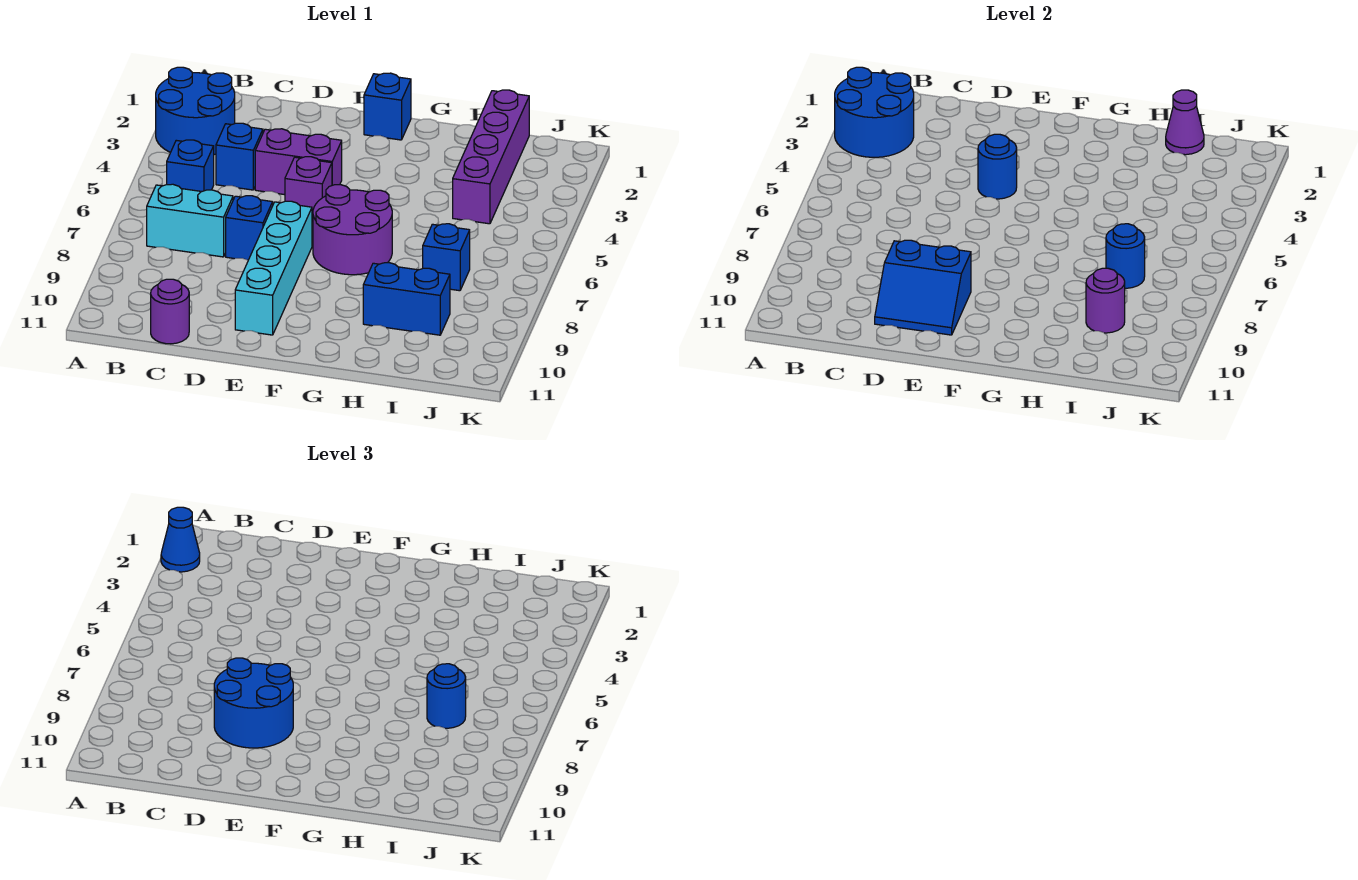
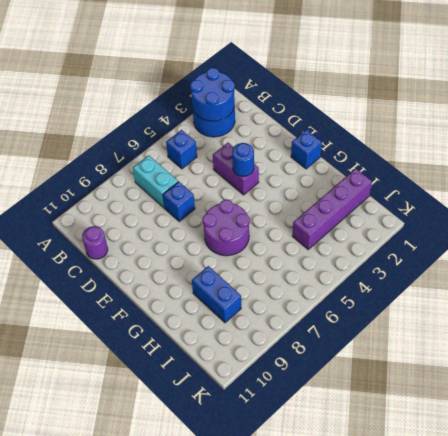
none -> blue 1x1 brick [216,123,263,190]
none -> purple 1x1 brick [285,157,332,222]
none -> cyan 1x4 brick [235,201,312,335]

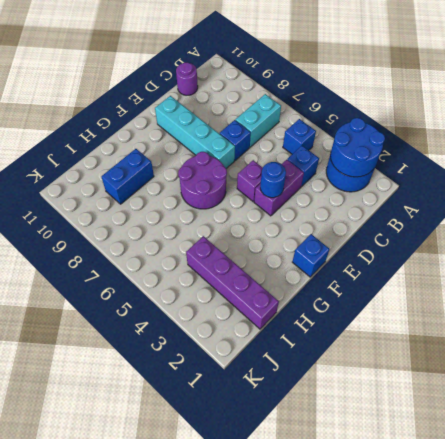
none -> blue 1x1 brick [423,224,470,291]
none -> blue 2x2 slope [875,240,971,335]
none -> purple 1x1 cone [1166,90,1204,155]

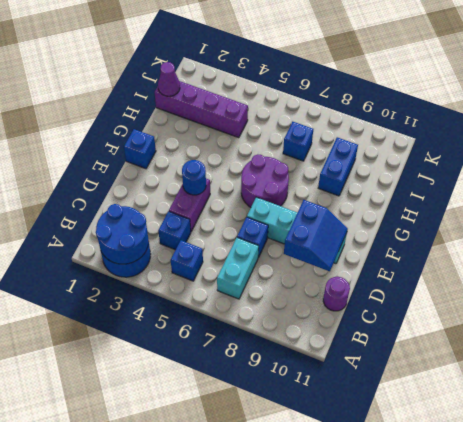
none -> purple 1x1 brick [285,157,332,222]
none -> blue 1x1 round brick [1106,224,1145,288]
none -> purple 1x1 round brick [1086,268,1125,333]

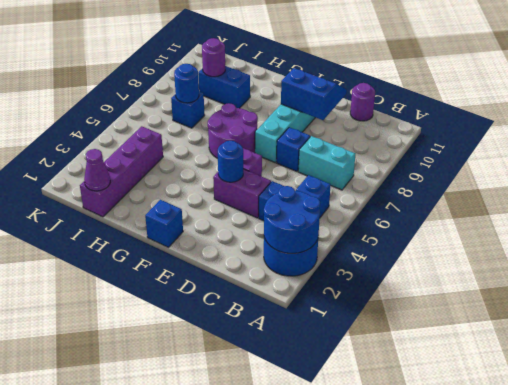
none -> blue 1x1 cone [161,507,200,572]
none -> blue 2x2 round brick [214,658,293,748]
none -> blue 1x1 round brick [427,664,466,728]

